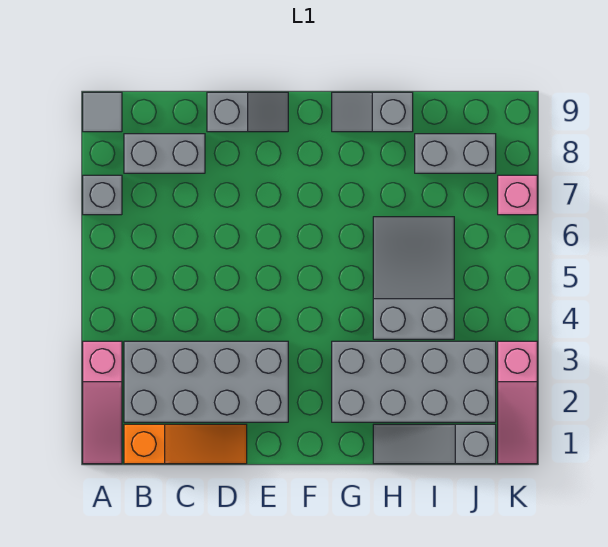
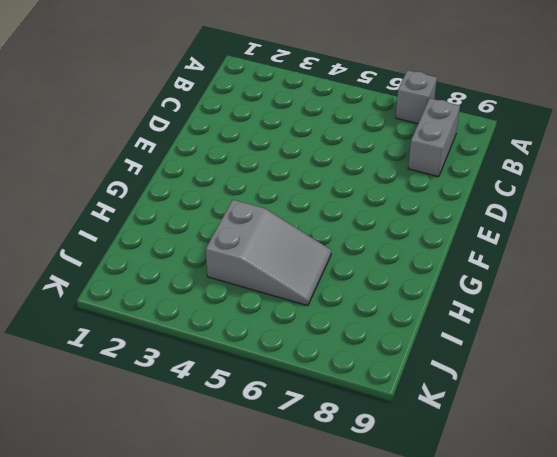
none -> pink 1x3 slope [83,341,122,464]
none -> grey 1x1 tile [83,92,122,132]
none -> orange 1x3 slope [124,424,247,464]

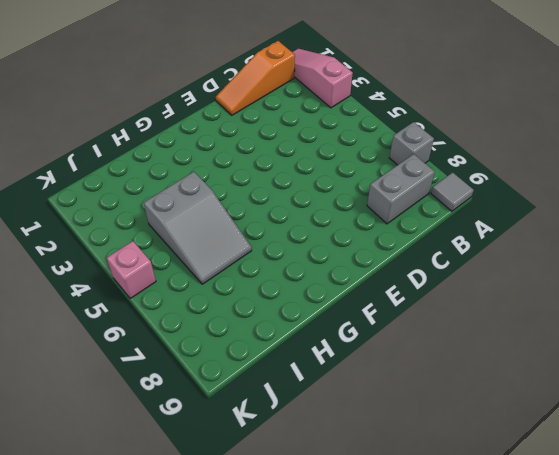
pink 1x1 brick [107,241,156,299] -> pink 1x1 brick moved to [498,175,537,215]
none -> grey 2x4 brick [124,341,288,422]
none -> grey 1x2 slope [207,92,288,132]
none -> grey 2x4 brick [332,341,496,422]

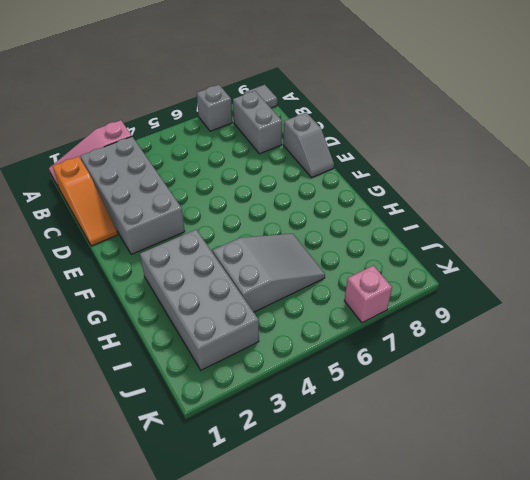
none -> grey 1x2 slope [332,92,413,132]
none -> grey 1x3 slope [373,424,496,464]
none -> grey 1x2 brick [415,134,496,173]

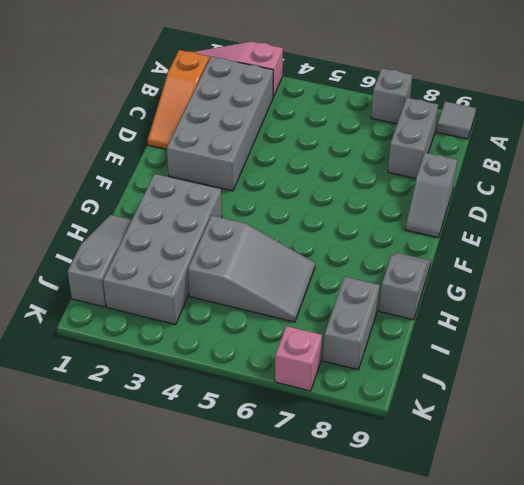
none -> pink 1x3 slope [498,341,537,464]

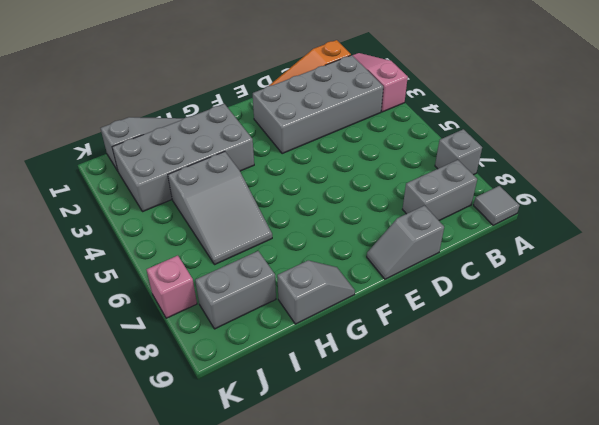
none -> pink 1x3 slope [498,341,537,464]

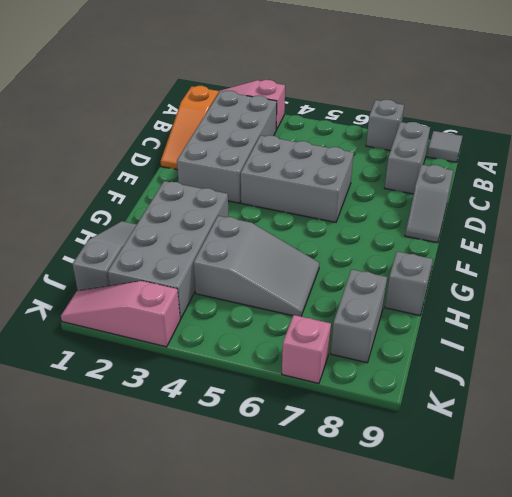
grey 2x3 brick [241,135,354,222] -> none

